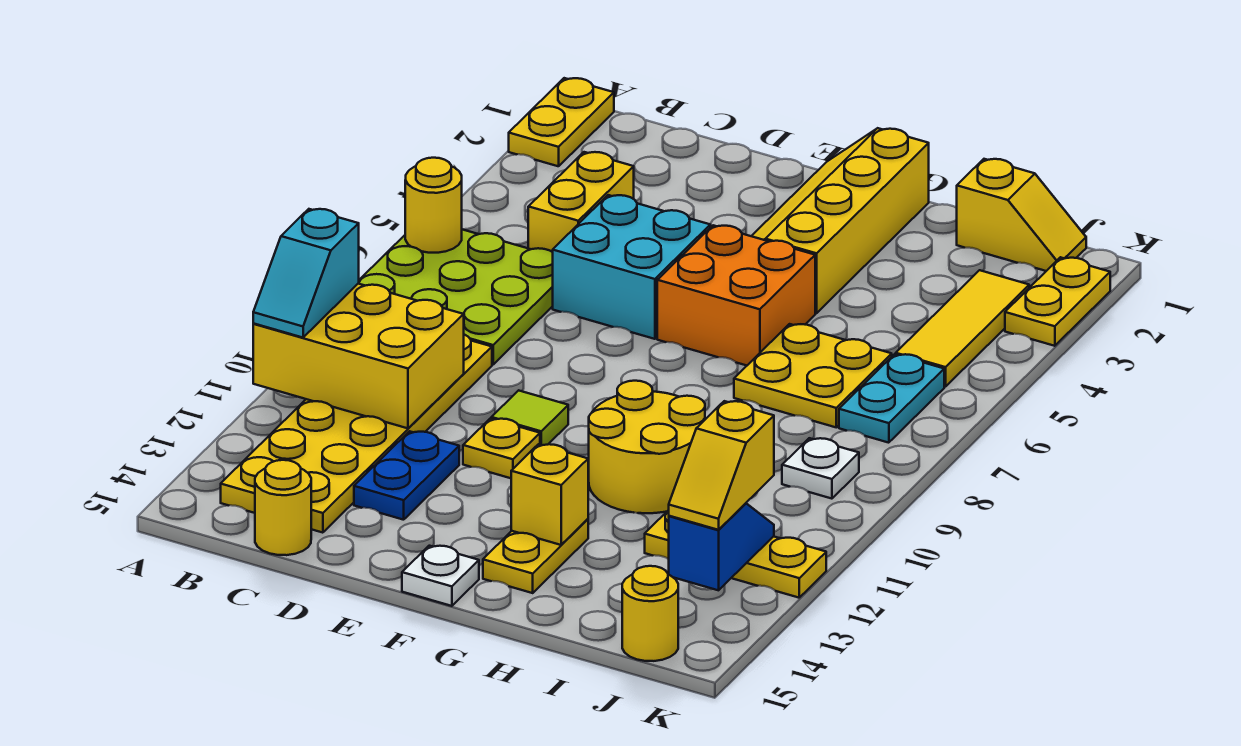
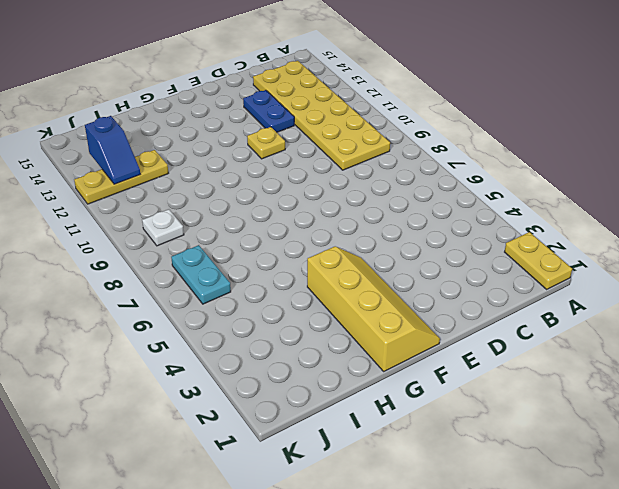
none -> lime 3x3 plate [358,229,553,365]
none -> yellow 1x2 brick [528,152,634,252]
none -> yellow 1x1 round brick [255,460,311,555]

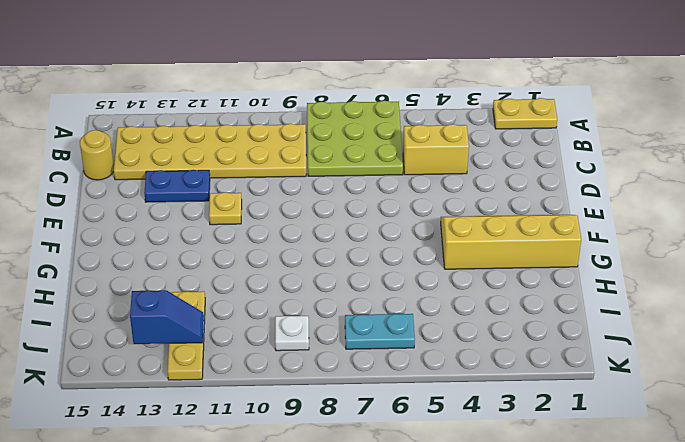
none -> cyan 2x2 brick [553,195,710,339]
none -> lime 1x1 tile [491,390,568,445]
none -> orange 2x2 brick [657,225,815,365]

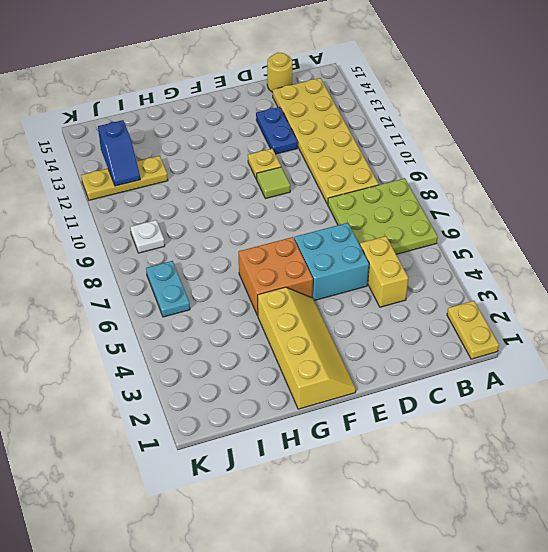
none -> white 1x1 plate [402,546,479,606]
none -> yellow 2x2 round brick [589,381,705,513]
none -> yellow 1x2 plate [483,519,588,593]

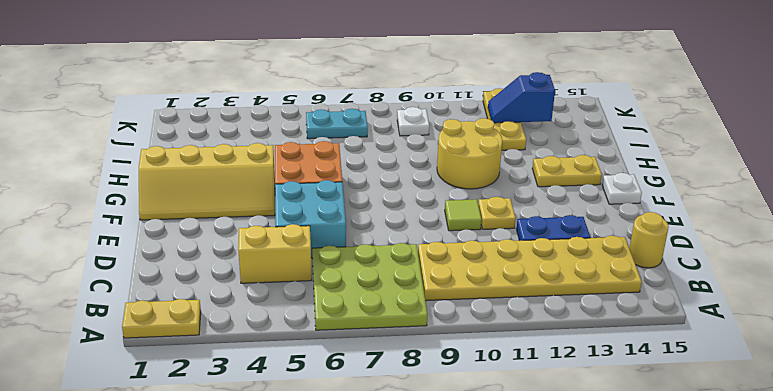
none -> yellow 2x2 plate [734,324,892,427]
none -> yellow 1x2 slope [957,159,1086,271]
none -> yellow 1x3 tile [896,270,1029,387]

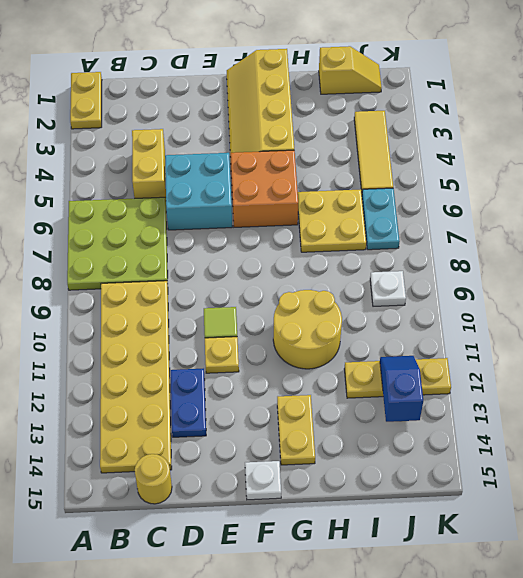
none -> yellow 1x1 round brick [622,566,678,661]
none -> yellow 1x2 plate [1005,257,1110,346]
none -> yellow 1x1 round brick [405,158,462,253]

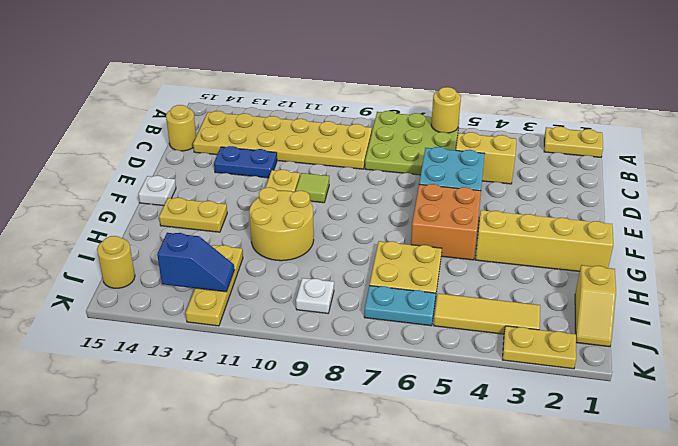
none -> yellow 2x3 brick [253,284,464,428]
none -> yellow 1x1 brick [511,444,588,545]
none -> cyan 1x2 slope [253,209,359,338]

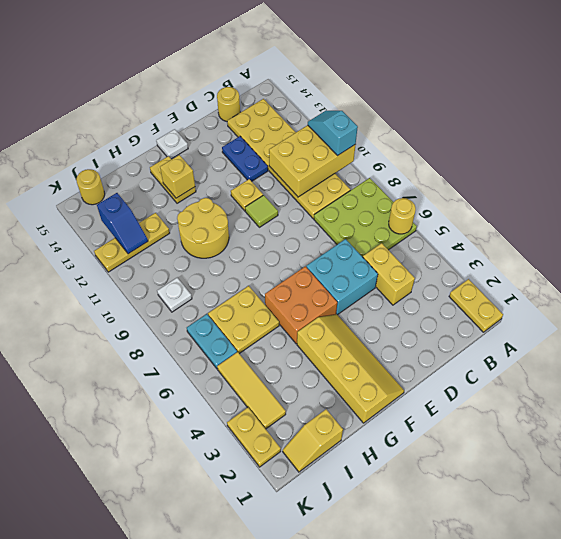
none -> yellow 1x2 slope [669,401,774,530]

